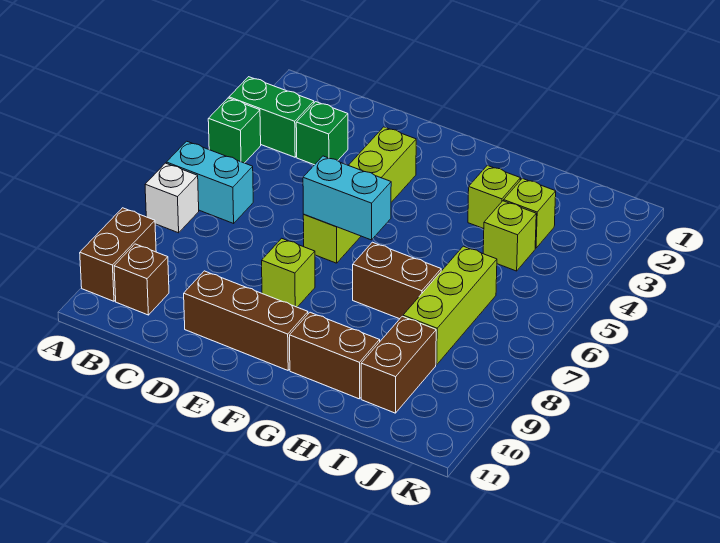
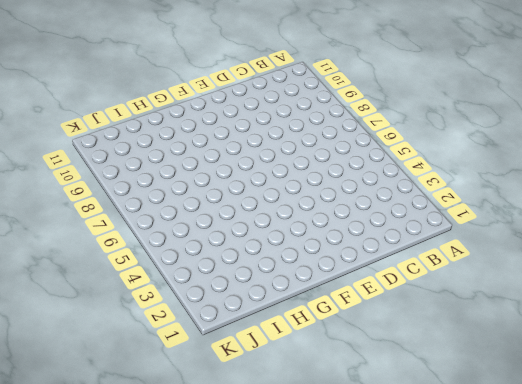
none -> green 1x2 brick [229,77,314,157]
none -> green 1x1 brick [208,98,261,163]
none -> cyan 1x2 brick [166,141,253,223]

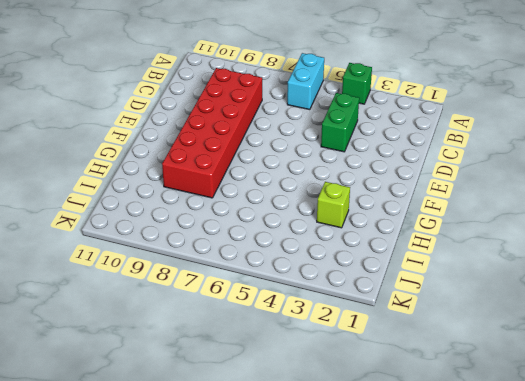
green 1x2 brick [321,93,359,152] -> green 1x2 brick moved to [229,77,314,157]
red 2x6 brick [162,68,262,198] -> lime 1x1 brick [262,238,315,307]
none -> white 1x1 brick [145,163,199,233]
none -> brown 1x2 brick [80,208,156,301]
none -> brown 1x1 brick [114,244,169,315]

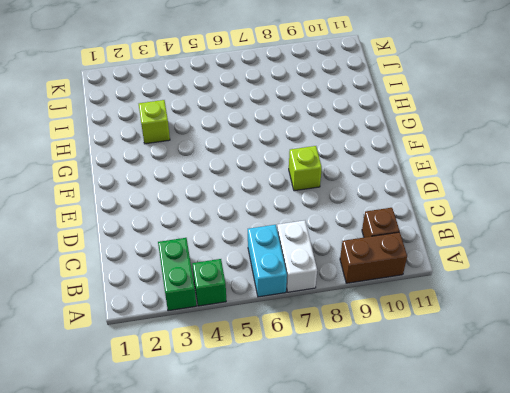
white 1x2 brick [277,220,317,292] -> white 1x1 brick [145,163,199,233]
none -> green 1x1 brick [296,102,348,165]
none -> brown 1x3 brick [184,271,308,370]
none -> lime 1x4 brick [303,127,416,263]

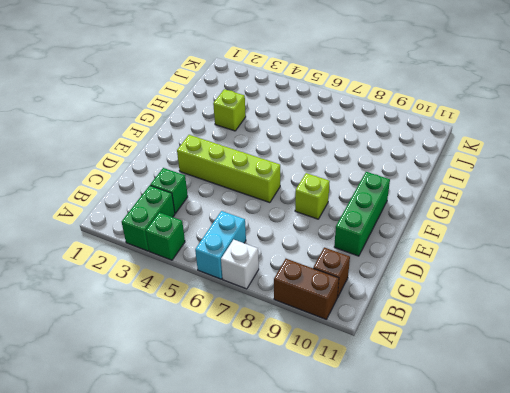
green 1x3 brick [334,172,390,256] -> brown 1x3 brick [184,271,308,370]
none -> brown 1x2 brick [353,242,441,319]
none -> brown 1x2 brick [290,312,380,399]
none -> lime 1x1 brick [504,178,556,248]

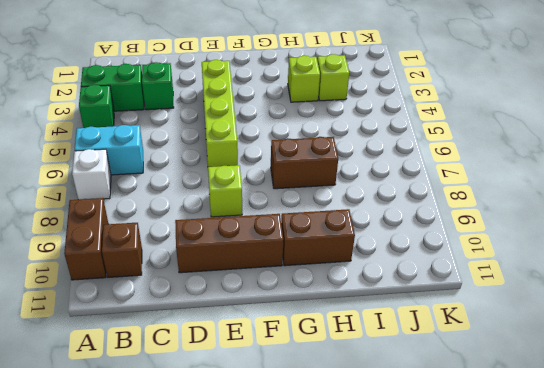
none -> lime 1x1 brick [483,201,536,271]
none -> lime 1x3 brick [403,246,497,365]
none -> brown 1x2 brick [361,316,436,413]

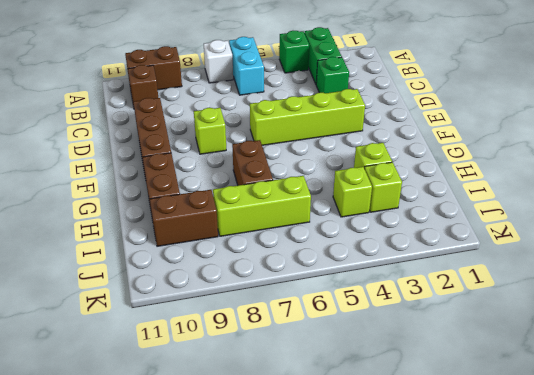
none -> cyan 1x2 brick [303,156,391,240]

